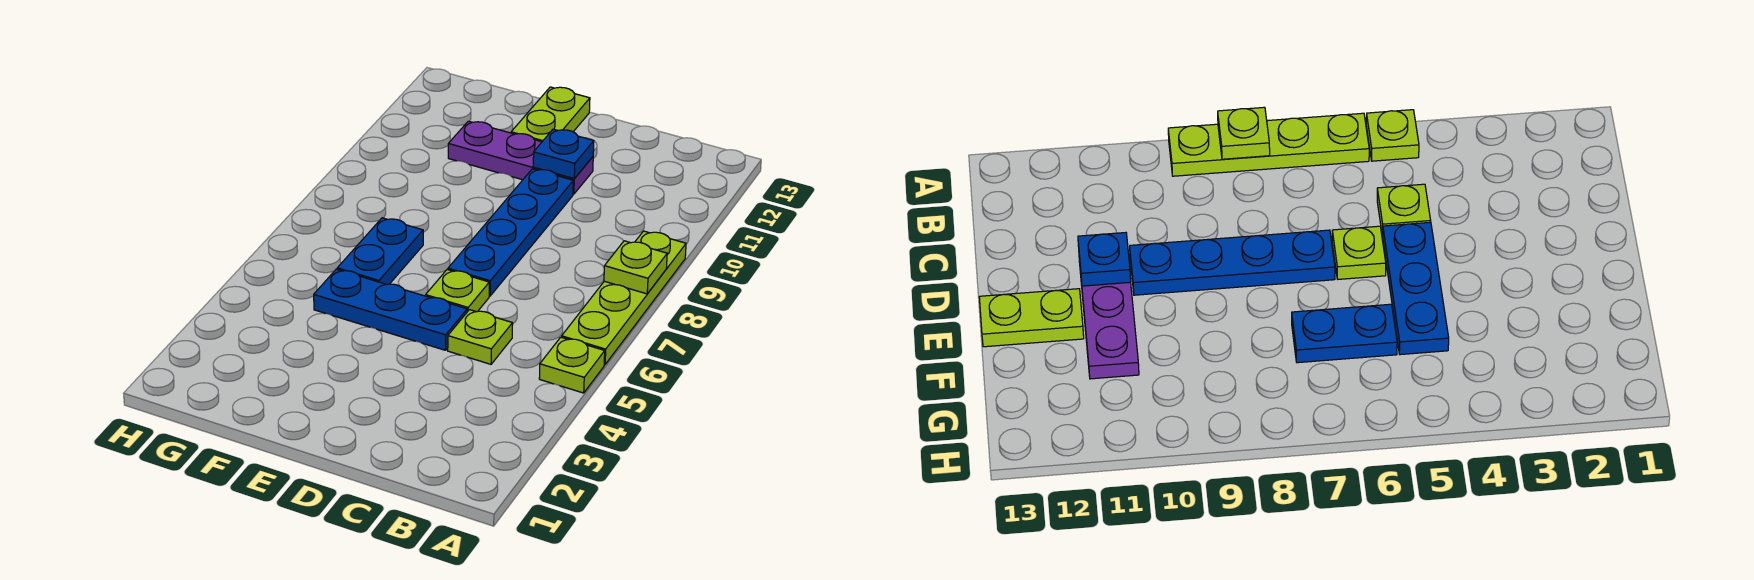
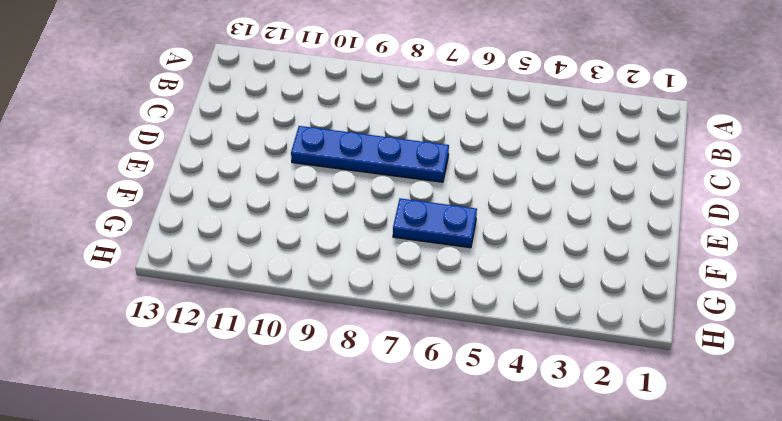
none -> lime 1x1 plate [539,337,605,393]
none -> lime 1x4 plate [562,231,686,365]

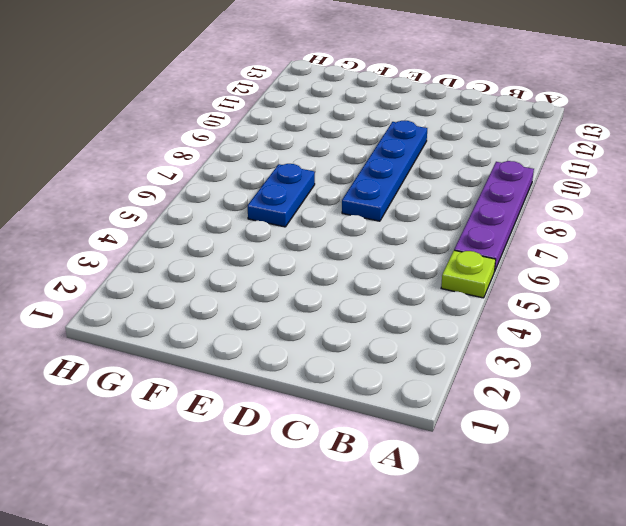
purple 1x4 plate [454,161,534,272] -> lime 1x4 plate [562,231,686,365]
none -> lime 1x1 plate [448,310,513,364]
none -> blue 1x3 plate [314,269,467,350]

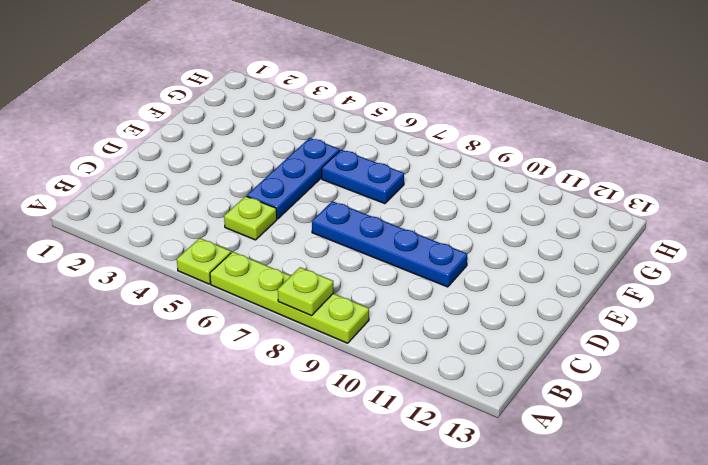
none -> lime 1x1 plate [426,270,489,312]
none -> purple 1x3 plate [448,121,593,194]

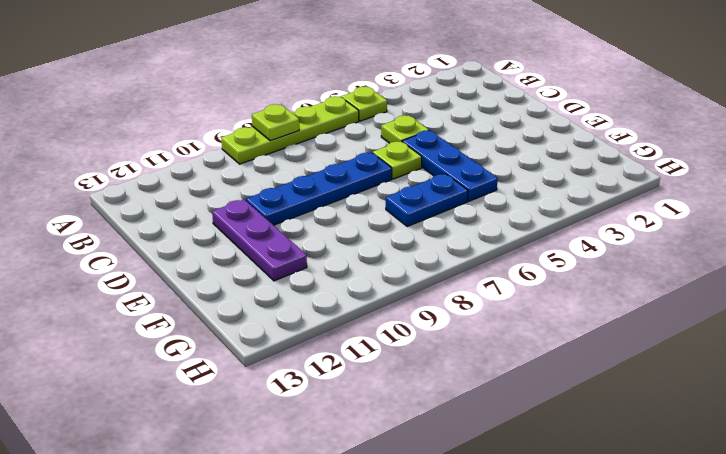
none -> lime 1x2 plate [511,87,590,142]
none -> blue 1x1 plate [533,129,594,178]

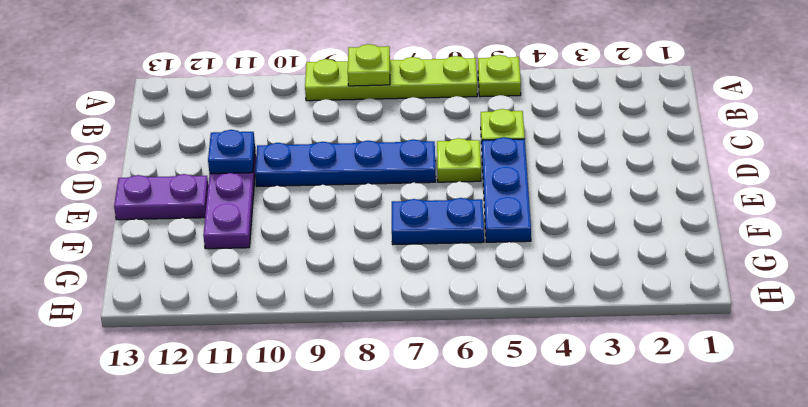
purple 1x2 plate [114,174,208,220] -> lime 1x2 plate [511,87,590,142]

